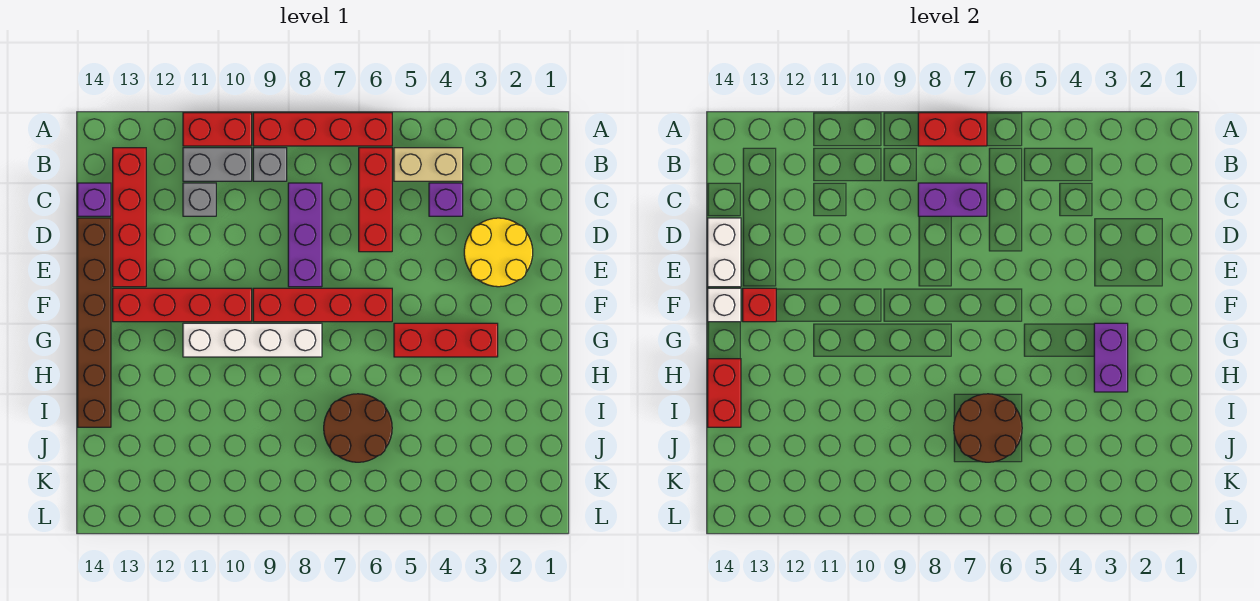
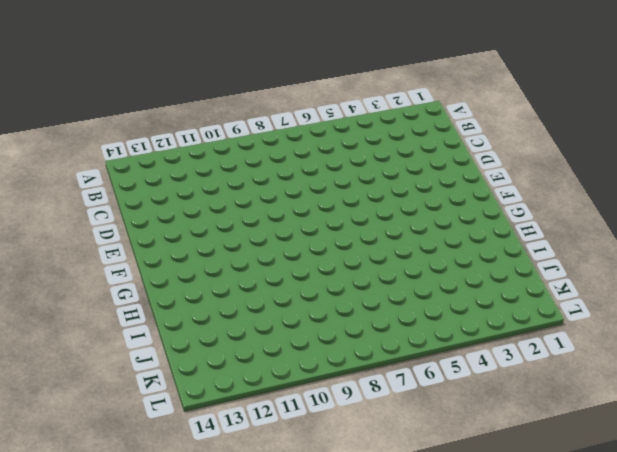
none -> red 1x4 brick [253,113,392,146]
none -> red 1x2 brick [183,113,252,146]
none -> tan 1x2 brick [394,148,463,181]

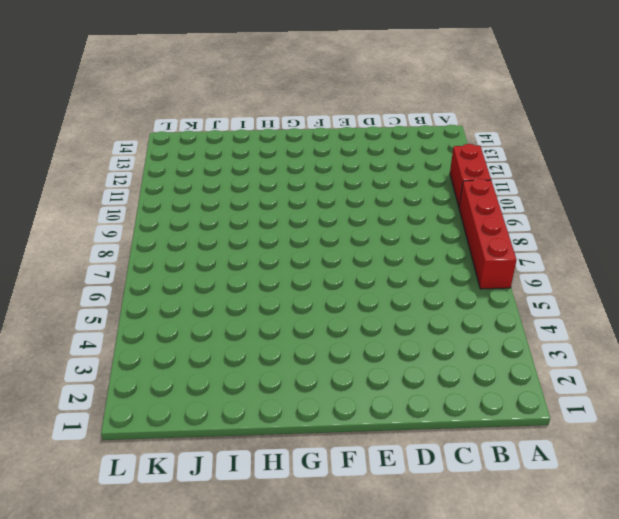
none -> tan 1x2 brick [394,148,463,181]
none -> red 1x3 brick [359,148,392,252]
none -> grey 1x1 brick [253,148,287,181]

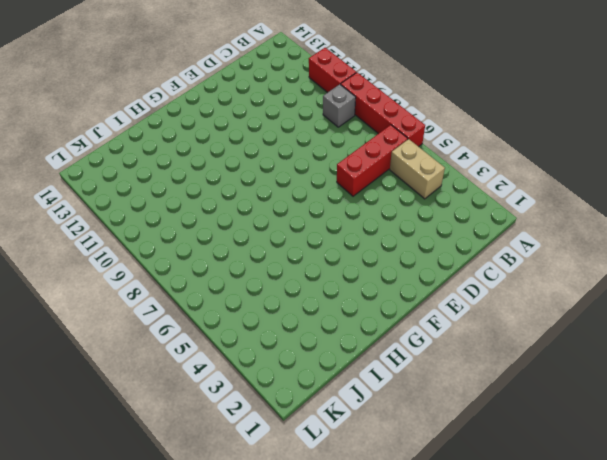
none -> grey 1x2 brick [183,148,252,181]
none -> red 1x4 brick [113,148,146,287]
none -> purple 1x1 brick [429,183,463,216]

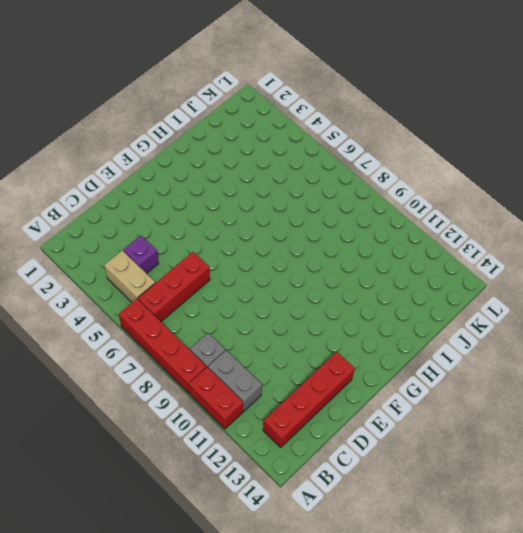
none -> purple 1x3 brick [288,183,322,287]
none -> grey 1x1 brick [183,183,216,216]
none -> purple 1x1 brick [78,183,111,216]

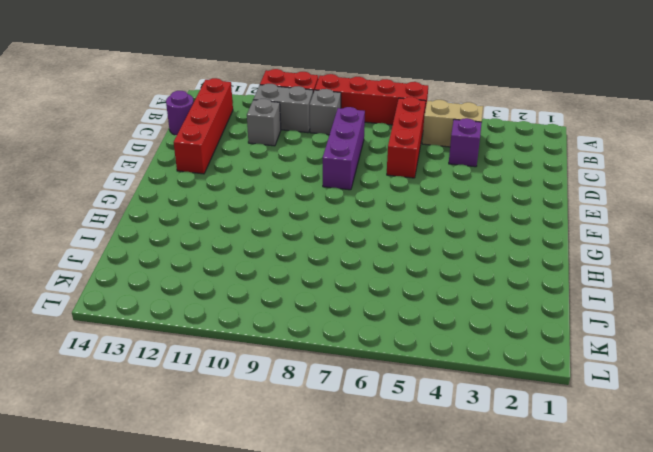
purple 1x1 round brick [166,91,194,135] -> purple 1x1 brick [78,183,111,216]
none -> yellow 2x2 round brick [464,218,533,287]
none -> brown 1x6 brick [78,218,111,427]
none -> red 1x4 brick [253,288,392,322]

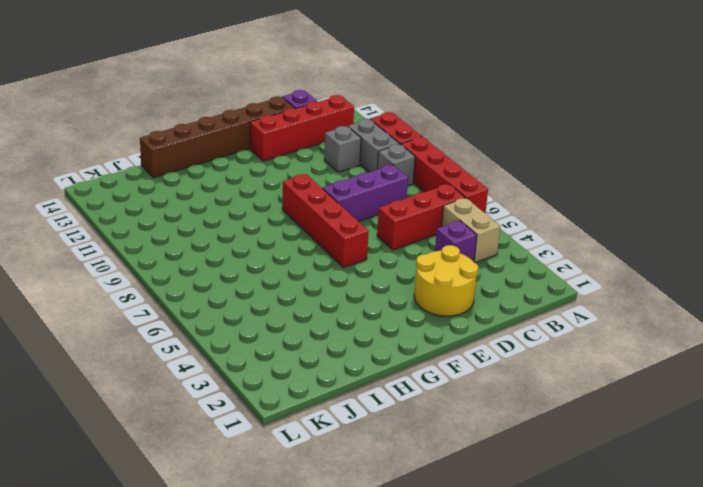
none -> red 1x4 brick [113,288,252,322]
none -> red 1x3 brick [394,323,498,357]
none -> white 1x4 brick [183,323,322,357]

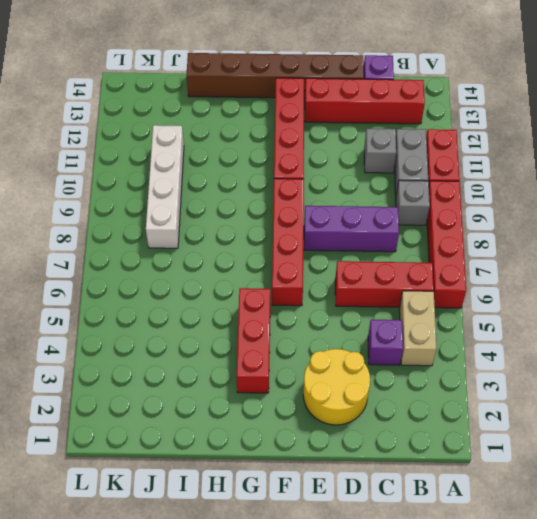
white 1x4 brick [146,125,184,248] -> white 1x4 brick moved to [183,323,322,357]
none -> brown 2x2 round brick [324,394,392,462]
none -> red 1x2 brick [918,113,987,146]
none -> purple 1x2 brick [918,183,987,216]

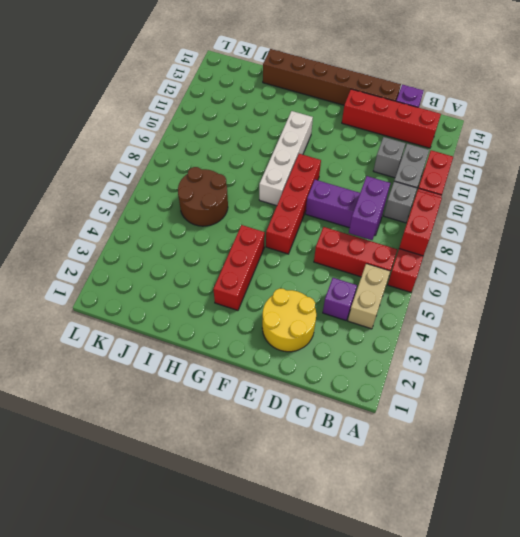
none -> red 1x4 brick [113,288,252,322]
none -> white 1x2 brick [708,218,741,287]
none -> red 1x1 brick [743,288,776,322]

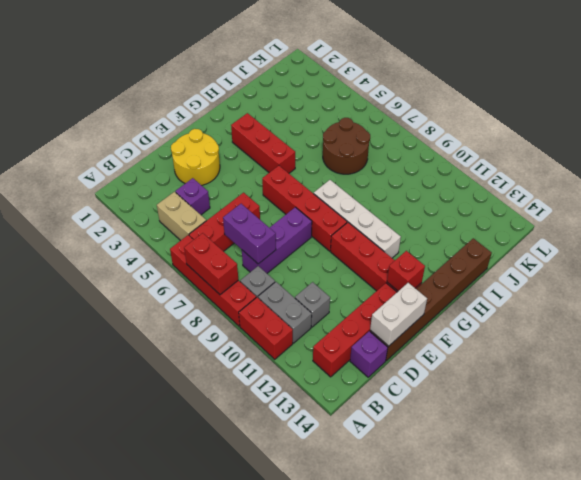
none -> white 1x1 brick [708,288,741,322]
none -> purple 1x2 brick [1094,323,1128,392]
none -> red 1x2 brick [708,359,741,427]

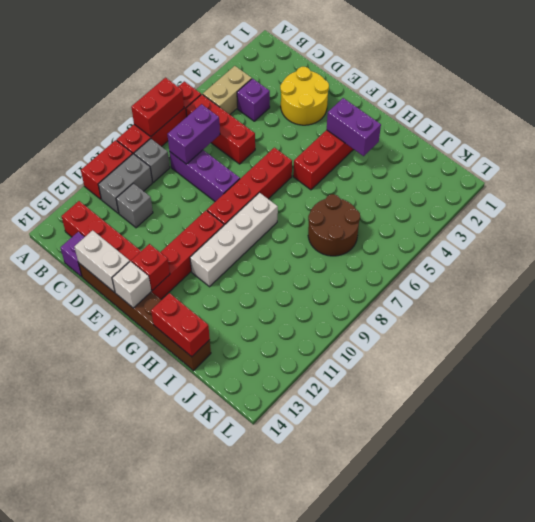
none -> brown 2x2 round brick [954,394,1022,462]

